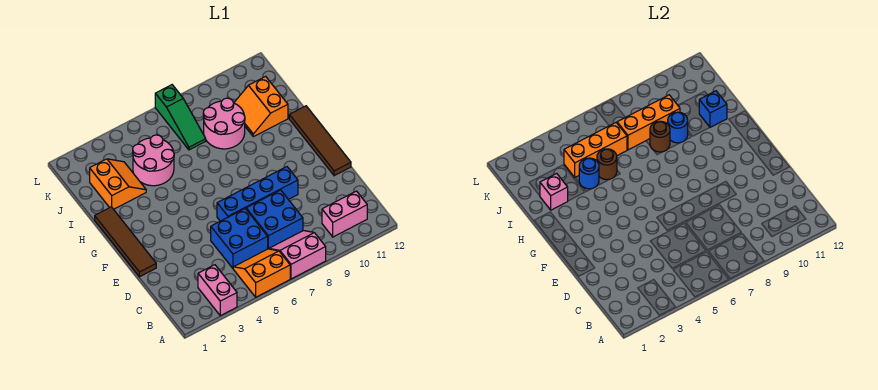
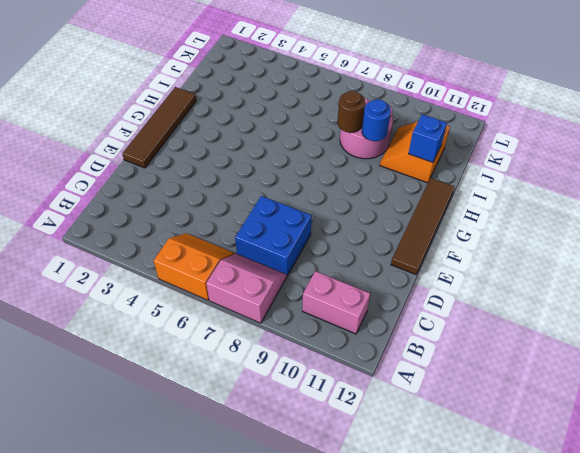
none -> pink 1x2 brick [198,265,237,316]
none -> blue 2x2 brick [211,209,268,268]
none -> blue 1x4 brick [217,167,298,221]

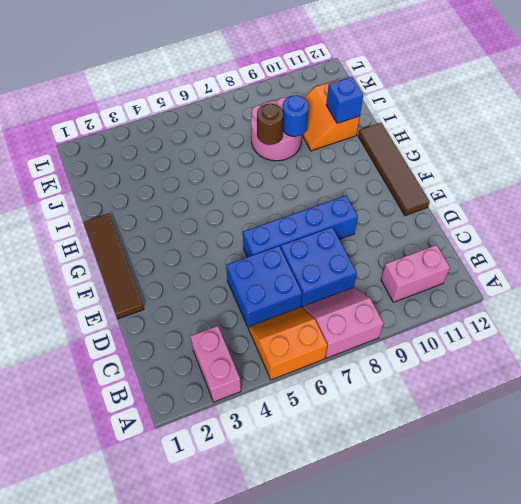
none -> orange 2x2 slope [90,159,146,209]
none -> pink 2x2 round brick [133,135,174,186]
none -> green 1x3 slope [155,85,206,150]

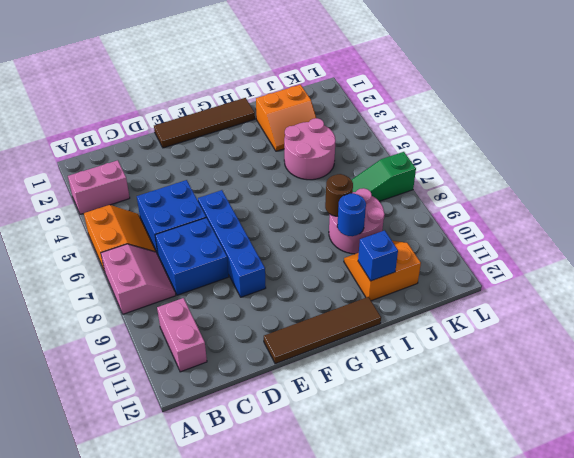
none -> pink 1x1 brick [540,174,568,210]
none -> blue 1x1 round brick [579,158,599,189]
none -> brown 1x1 round brick [597,149,617,180]

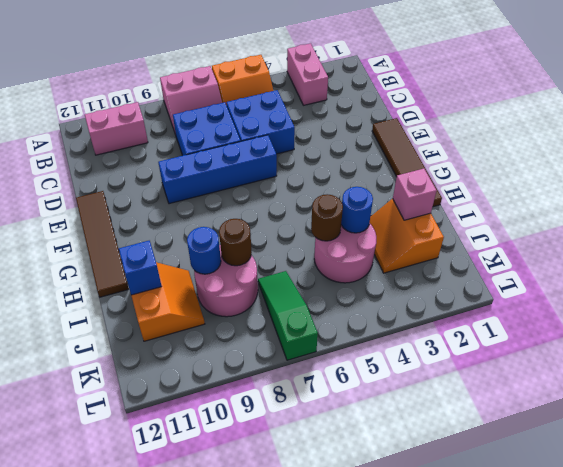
none -> orange 1x3 brick [564,123,627,177]
none -> orange 1x3 brick [617,95,680,150]

